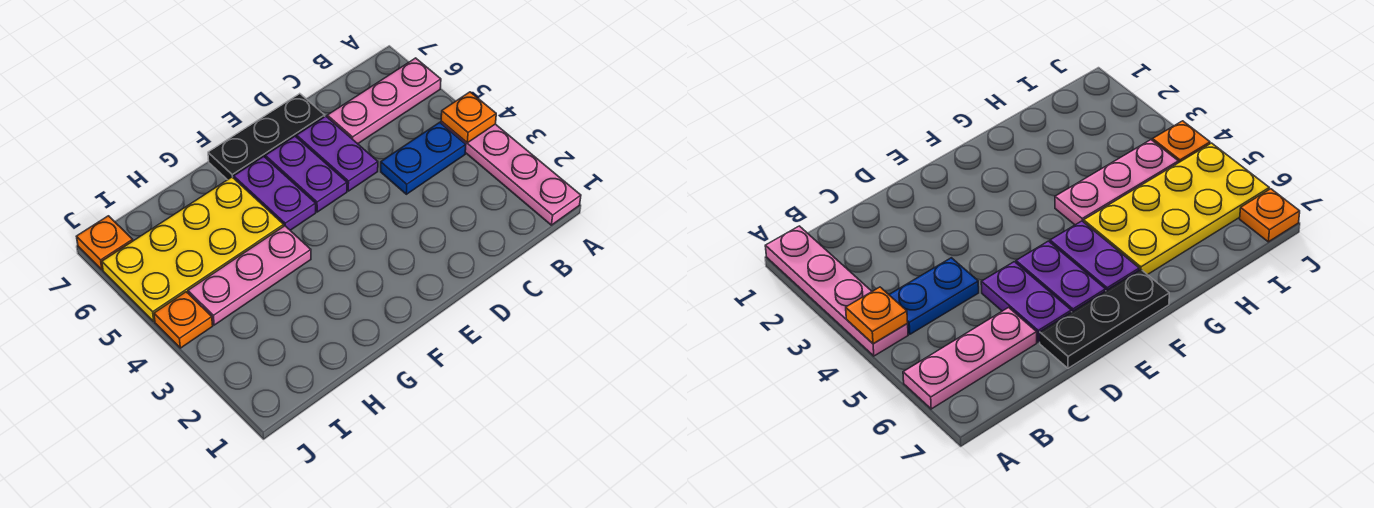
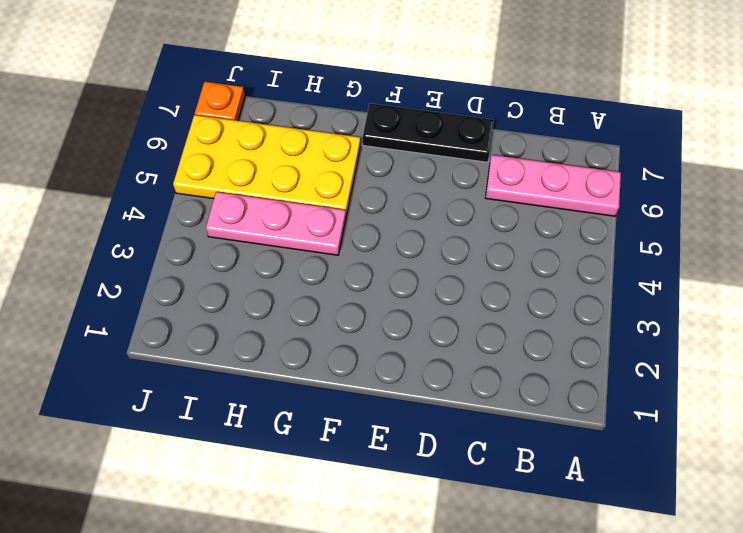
none -> pink 1x4 plate [441,122,581,225]
none -> blue 1x2 plate [381,122,466,194]
none -> purple 1x2 plate [297,116,378,191]

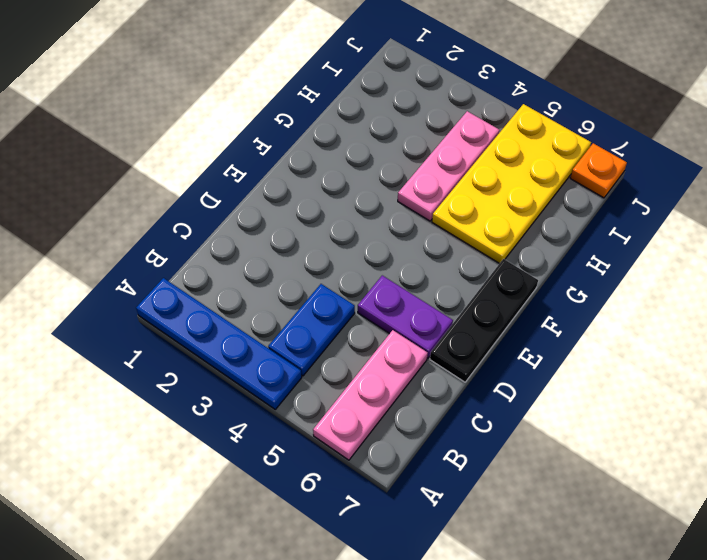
blue 1x4 plate [136,278,302,409] -> pink 1x4 plate [441,122,581,225]
none -> purple 1x2 plate [265,136,347,212]
none -> purple 1x2 plate [234,157,316,230]
none -> orange 1x1 plate [154,292,213,348]

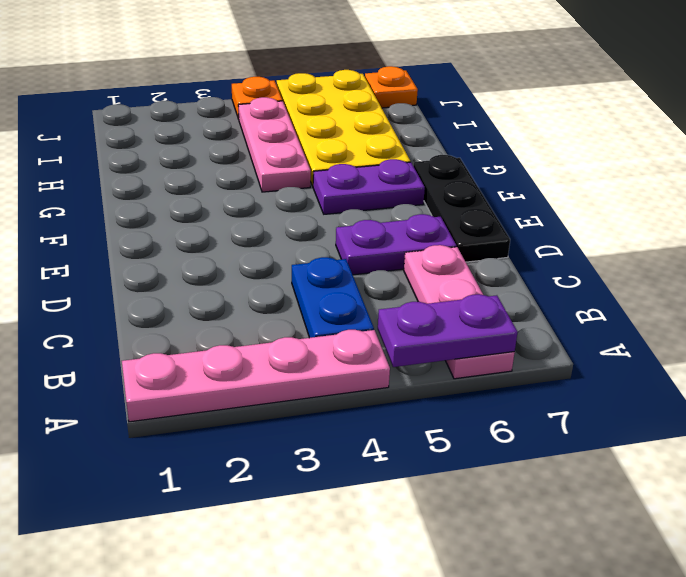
purple 1x2 plate [378,294,518,367] -> purple 1x2 plate moved to [265,136,347,212]
none -> orange 1x1 plate [441,92,496,143]

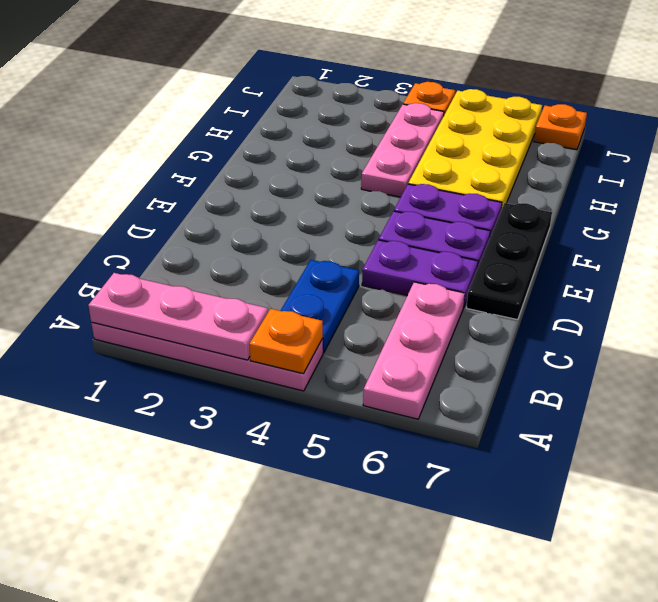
pink 1x3 plate [88,273,268,360] -> none

